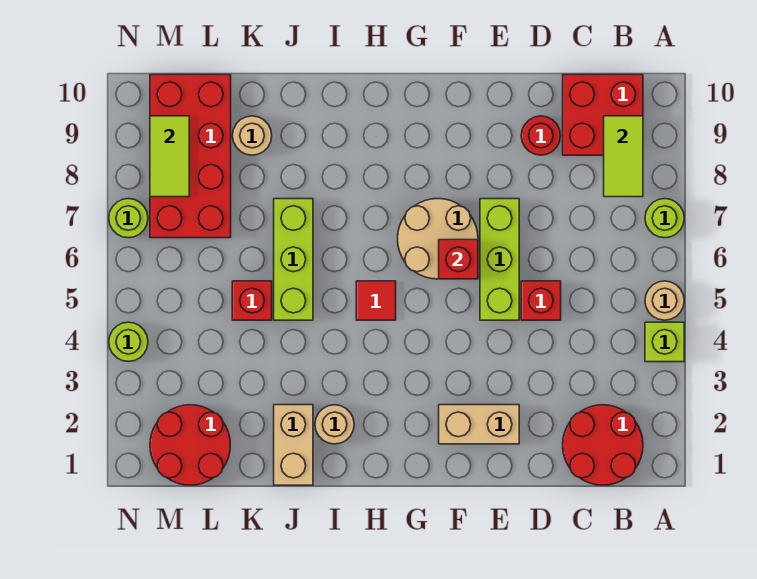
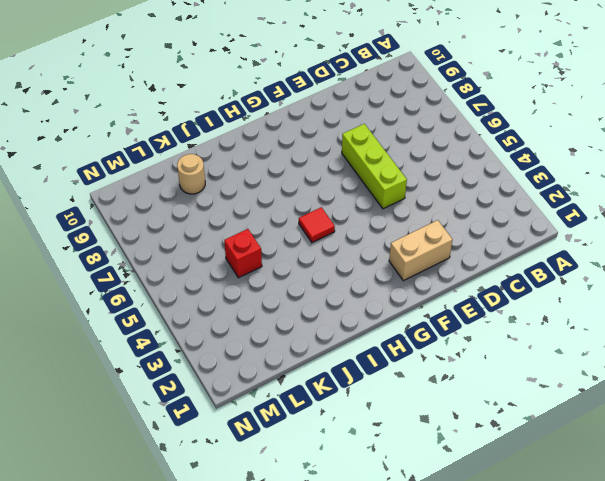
none -> lime 1x1 brick [645,322,684,362]
none -> tan 1x1 round brick [645,281,684,320]
none -> lime 1x1 round brick [645,199,684,238]

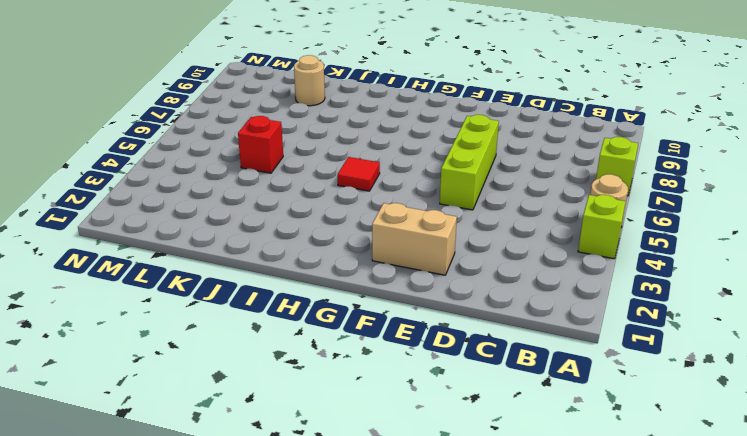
lime 1x1 brick [596,137,638,196] -> lime 1x1 round brick [645,199,684,238]
none -> red 2x2 round brick [563,405,643,485]
none -> red 2x2 brick [563,75,643,155]
none -> red 1x1 brick [521,281,561,320]

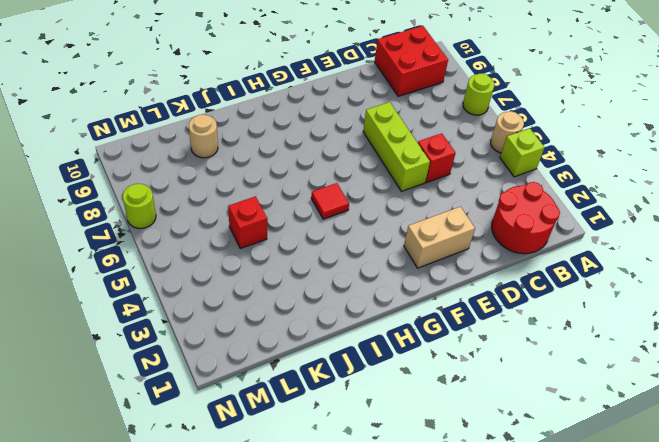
none -> red 1x1 round brick [521,116,561,155]
none -> tan 2x2 round brick [398,199,478,279]
none -> tan 1x1 round brick [315,405,354,444]

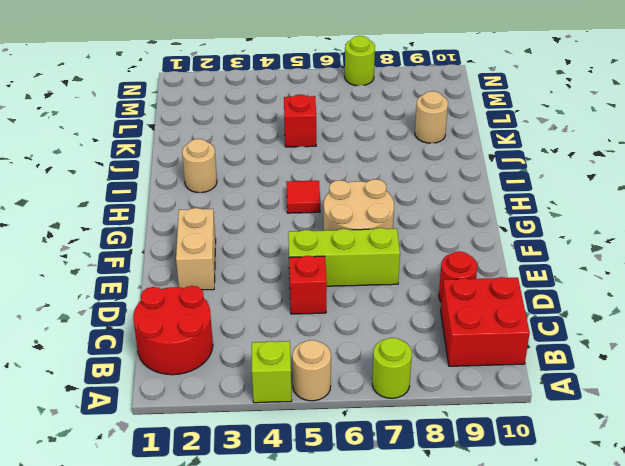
none -> tan 1x2 brick [274,405,313,485]
none -> lime 1x3 brick [274,199,313,320]
none -> red 2x2 round brick [150,405,230,485]

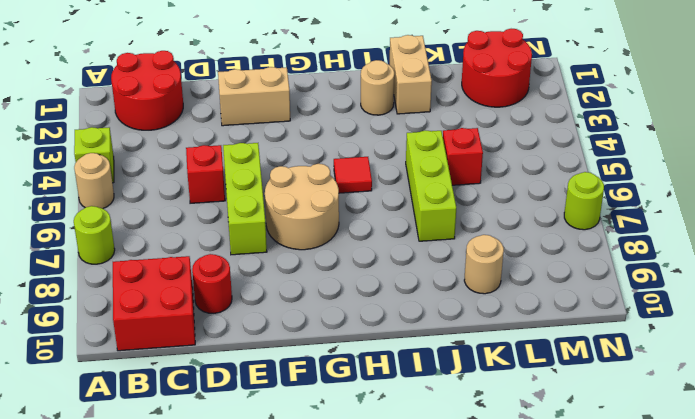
none -> red 2x4 brick [150,75,231,238]
none -> lime 1x1 round brick [109,322,148,362]
none -> lime 1x2 tile [604,116,643,197]

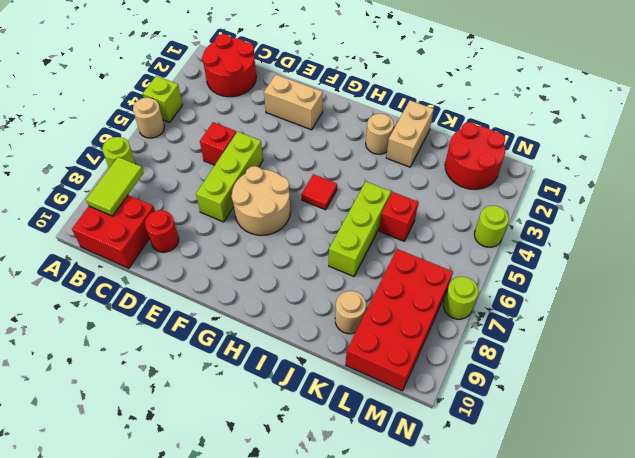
none -> red 1x1 brick [439,240,478,279]
none -> lime 1x2 tile [150,116,189,197]

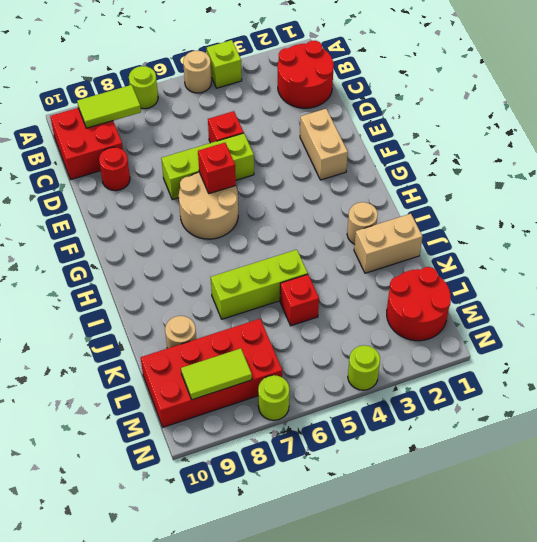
none -> red 1x1 tile [356,281,396,320]

